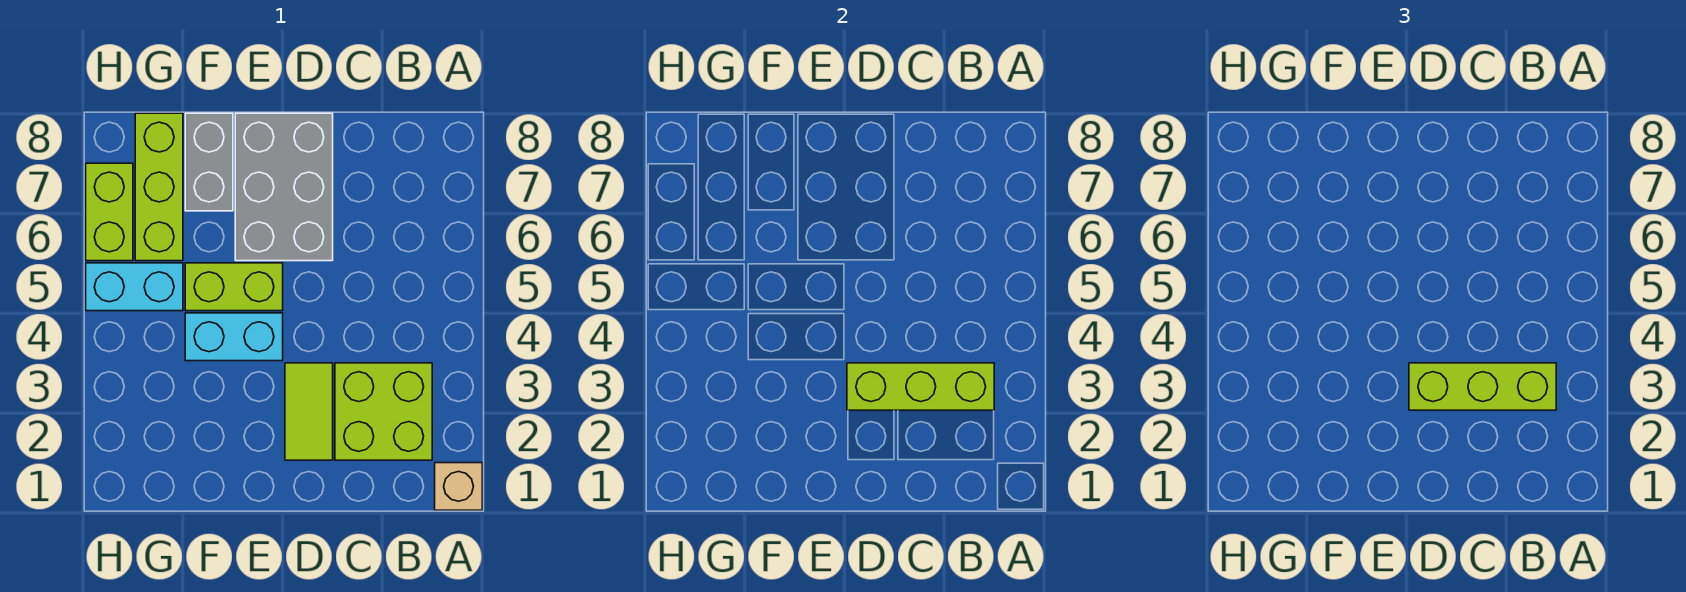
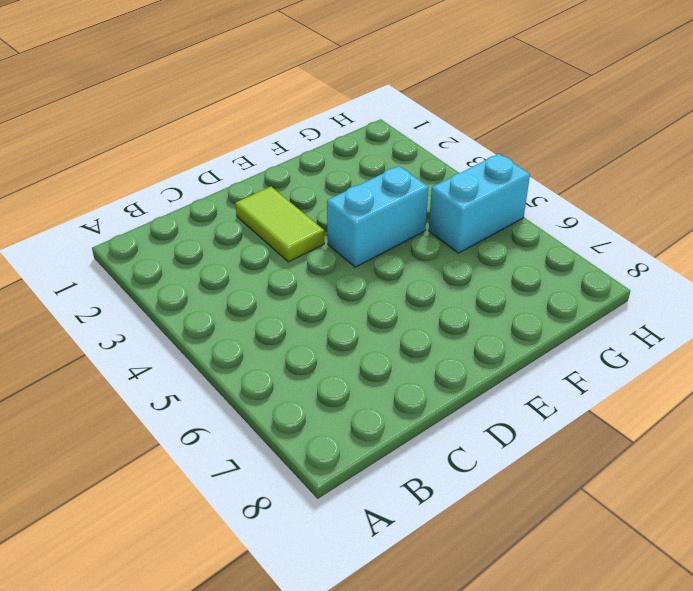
none -> tan 1x1 brick [435,463,482,510]
none -> lime 2x2 brick [335,363,432,460]
none -> grey 2x3 brick [235,113,333,261]

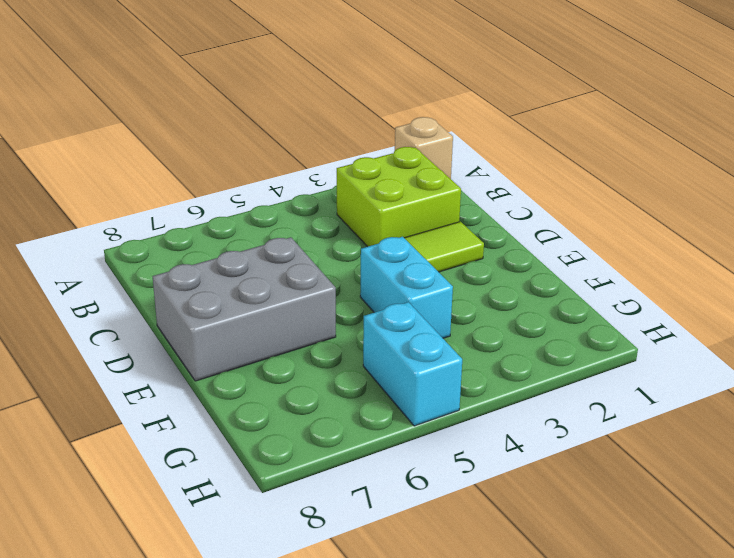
none -> lime 1x2 brick [185,263,283,311]
none -> grey 1x2 brick [185,113,233,211]
none -> lime 1x3 brick [135,113,183,261]

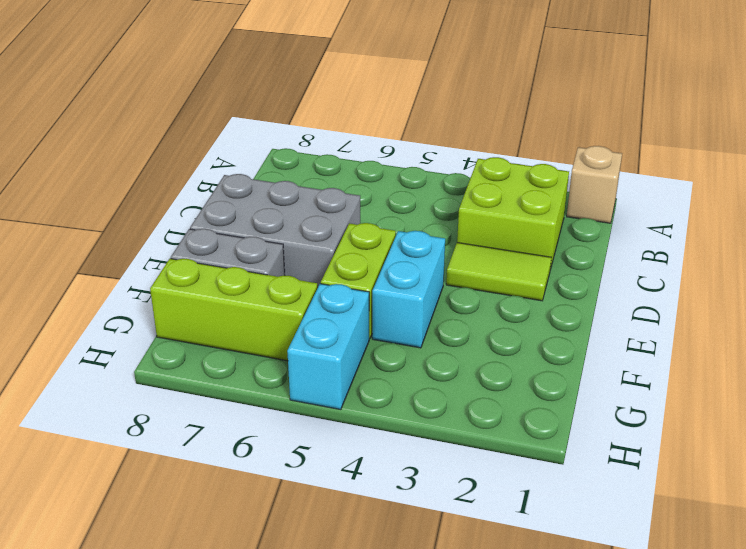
none -> lime 1x2 brick [86,163,133,261]
none -> lime 1x3 brick [847,363,994,410]
none -> lime 1x3 brick [1409,363,1556,410]

